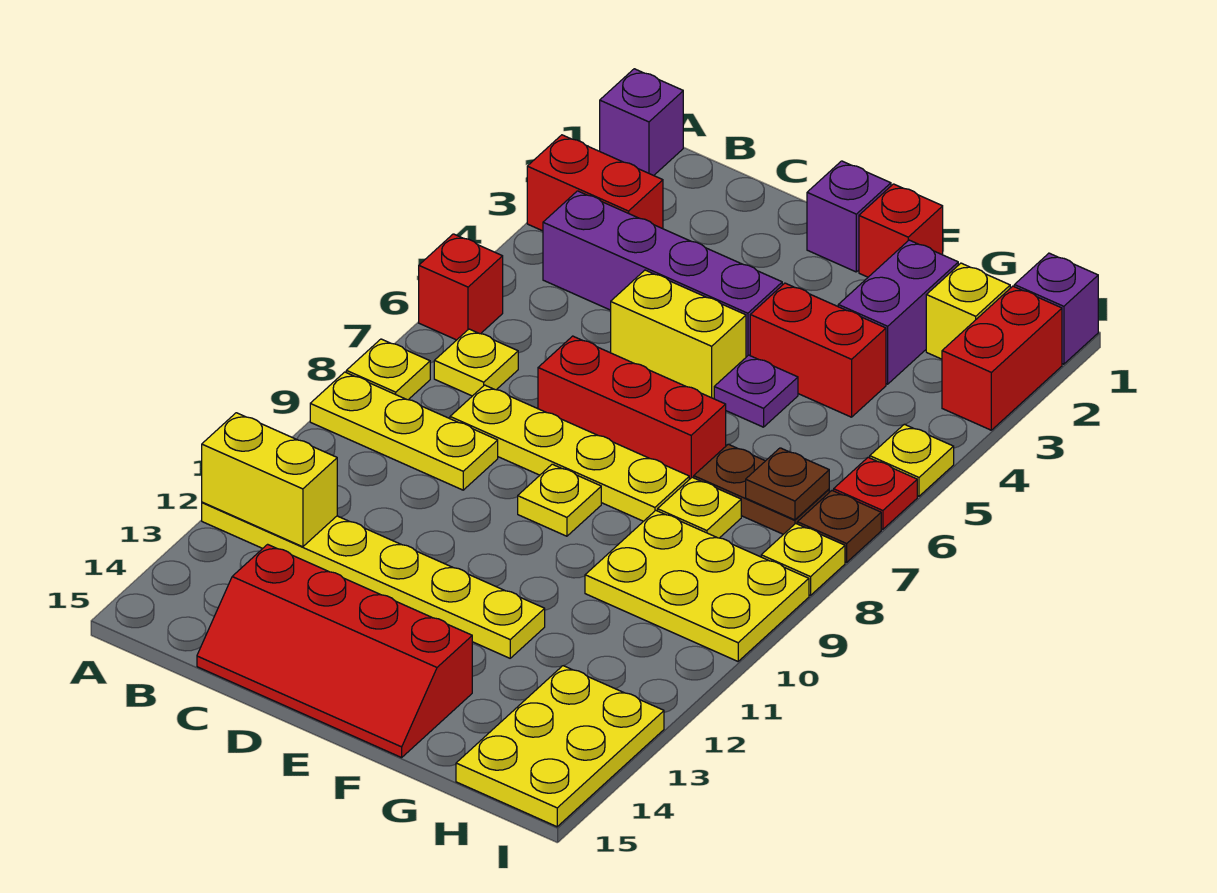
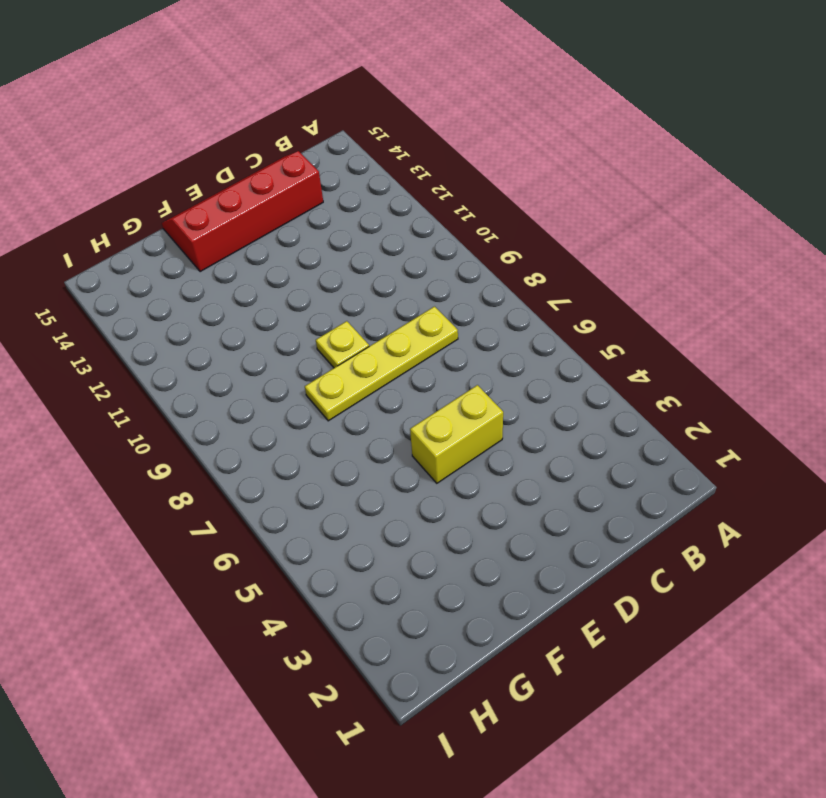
none -> purple 1x1 brick [600,69,683,176]
none -> red 1x2 brick [527,135,663,231]
none -> red 1x1 brick [419,234,503,340]
none -> yellow 1x1 plate [346,339,430,400]

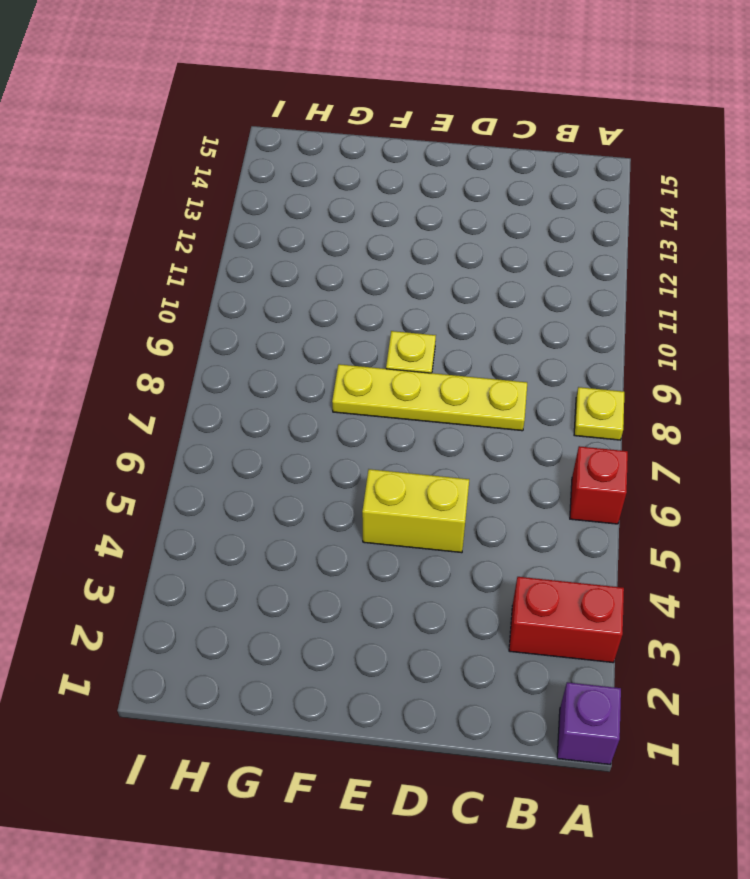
none -> yellow 1x3 plate [310,372,498,490]
none -> yellow 1x6 plate [202,502,545,658]
none -> purple 1x4 brick [543,191,782,357]
none -> yellow 1x1 plate [434,329,518,396]

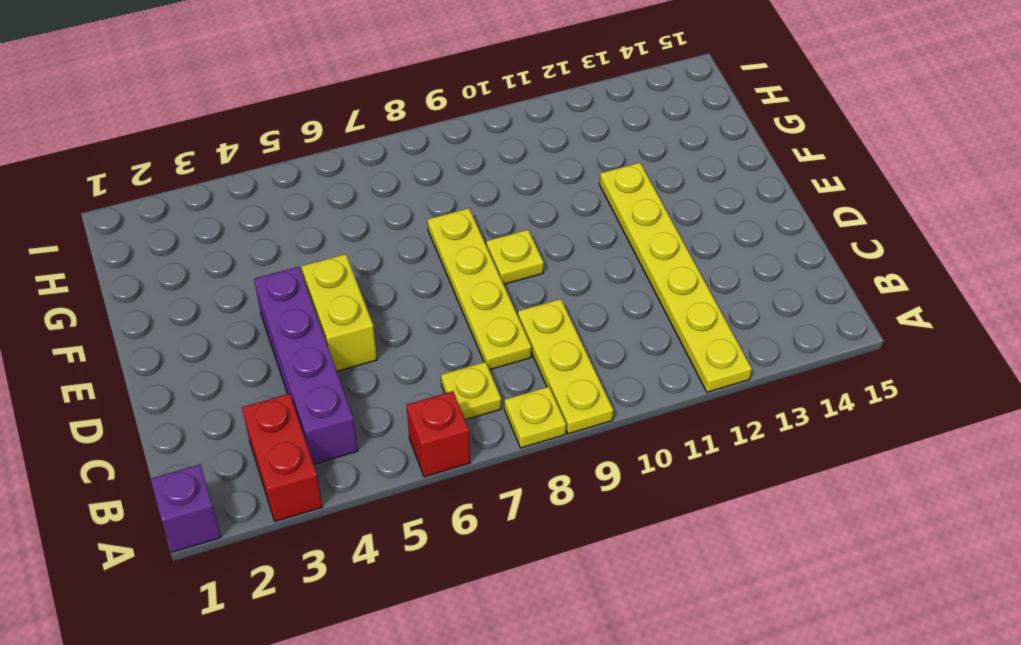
none -> red 2x4 slope [197,544,472,758]
none -> red 1x3 brick [538,336,726,479]
none -> purple 1x1 brick [807,161,891,272]
none -> red 1x1 brick [859,184,943,277]

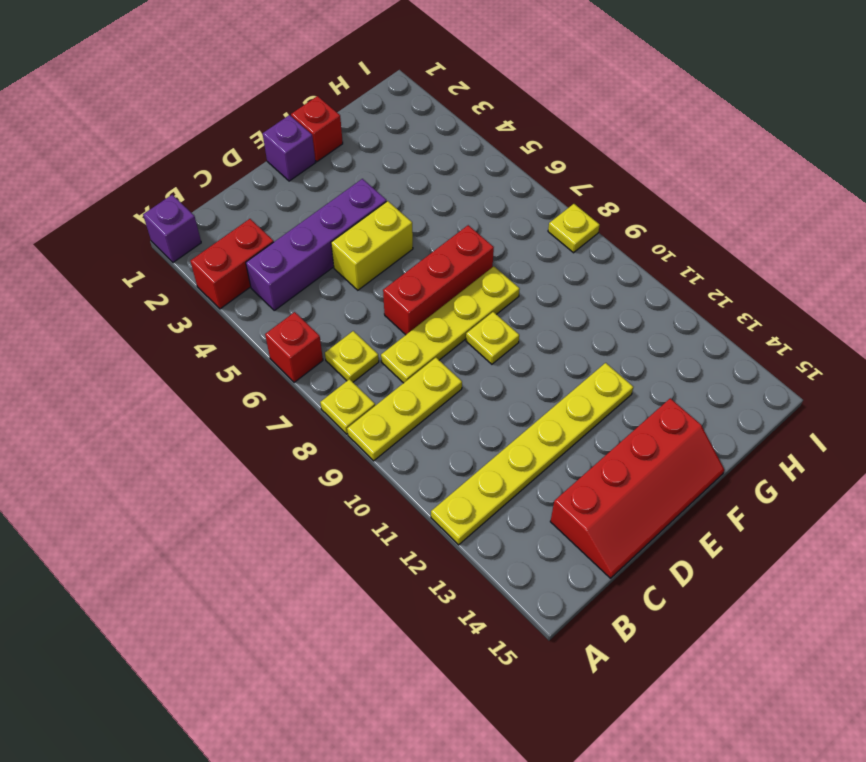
none -> red 1x2 brick [750,283,886,417]
none -> purple 1x1 plate [714,355,798,427]
none -> purple 1x2 brick [838,240,958,384]
none -> brown 1x2 plate [694,444,829,534]

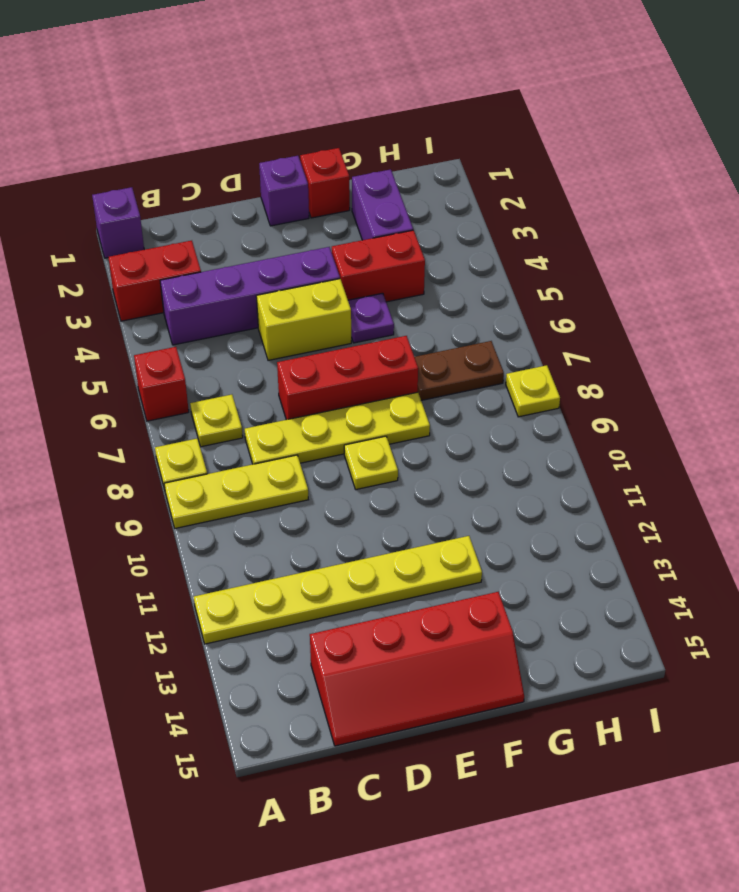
none -> yellow 1x1 plate [658,477,741,538]
none -> yellow 2x3 plate [585,511,809,661]
none -> yellow 1x1 brick [926,263,1010,359]
none -> yellow 2x3 plate [456,666,664,827]

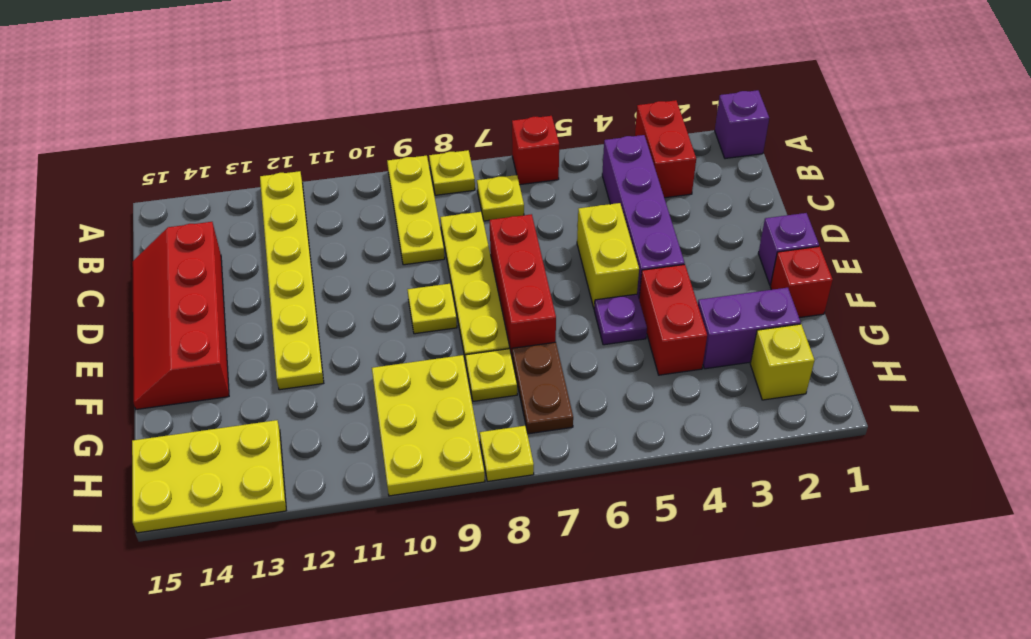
none -> purple 1x1 brick [1014,253,1098,364]
none -> red 1x2 brick [942,286,1062,430]
none -> yellow 1x1 plate [870,424,954,496]
none -> red 1x1 plate [834,457,917,529]

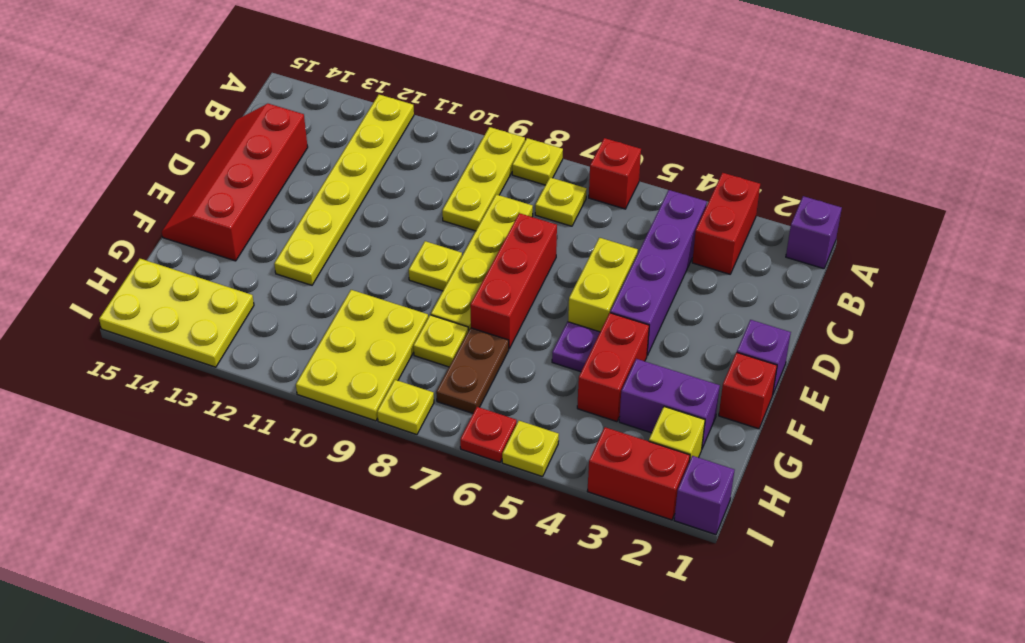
none -> brown 1x1 plate [797,490,881,562]
none -> yellow 1x2 brick [202,413,337,547]
none -> brown 1x1 plate [746,448,829,520]

